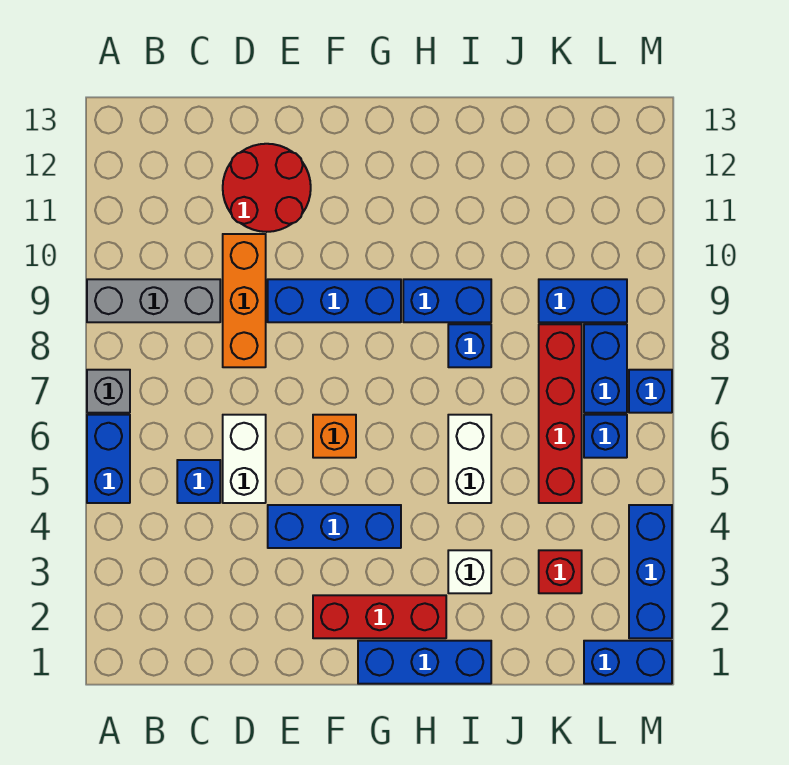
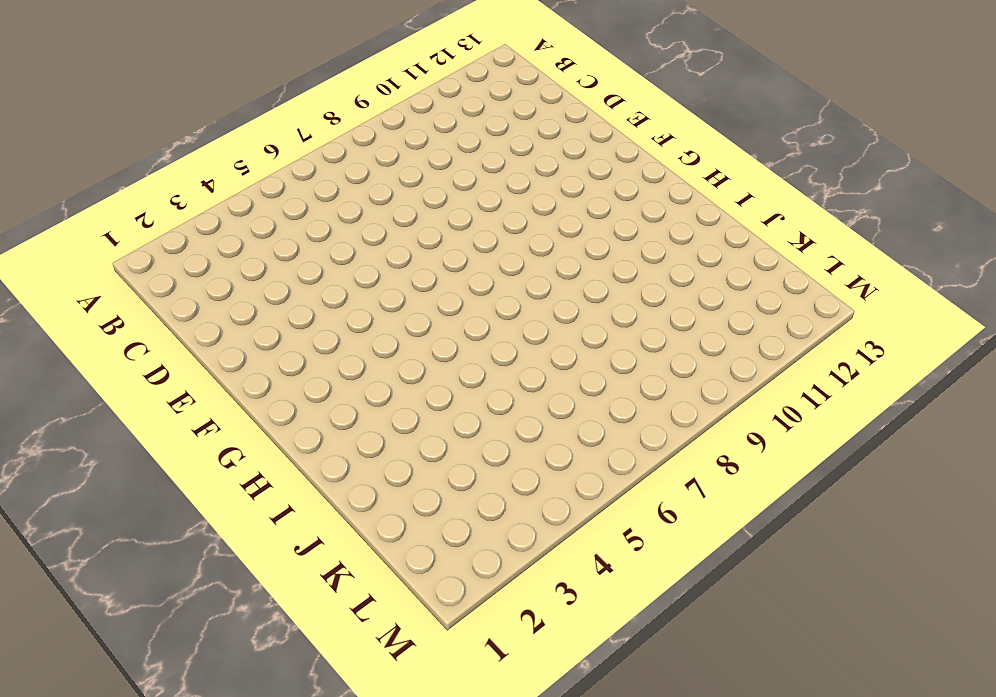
none -> blue 1x2 brick [87,415,130,503]
none -> grey 1x1 brick [87,370,130,413]
none -> grey 1x3 brick [87,279,220,322]

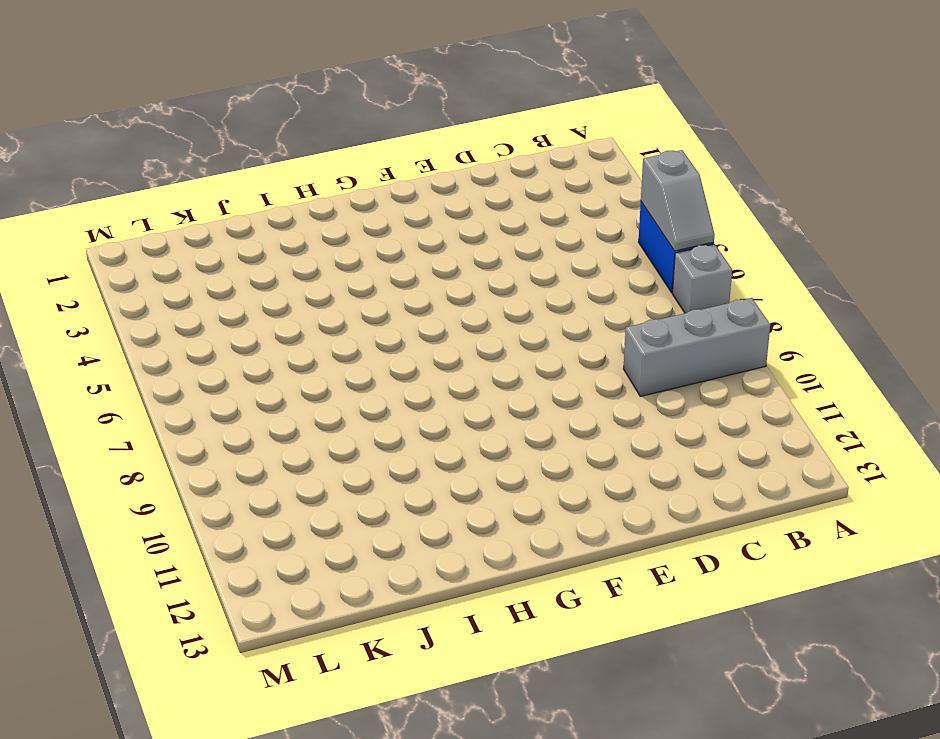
grey 1x2 slope [641,150,715,251] -> none
none -> blue 1x1 brick [177,460,220,503]
none -> white 1x2 brick [223,415,266,503]
none -> orange 1x3 brick [223,234,266,367]

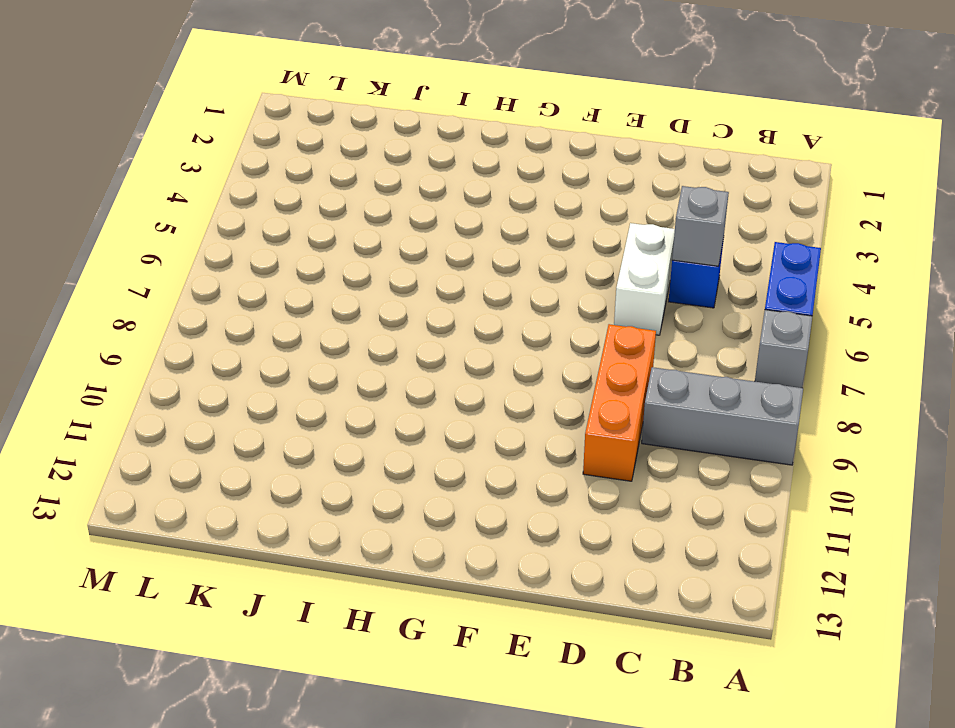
grey 1x1 brick [672,186,729,266] -> none
none -> red 2x2 round brick [223,144,311,232]
none -> blue 1x3 brick [268,505,401,548]
none -> blue 1x3 brick [268,279,401,322]

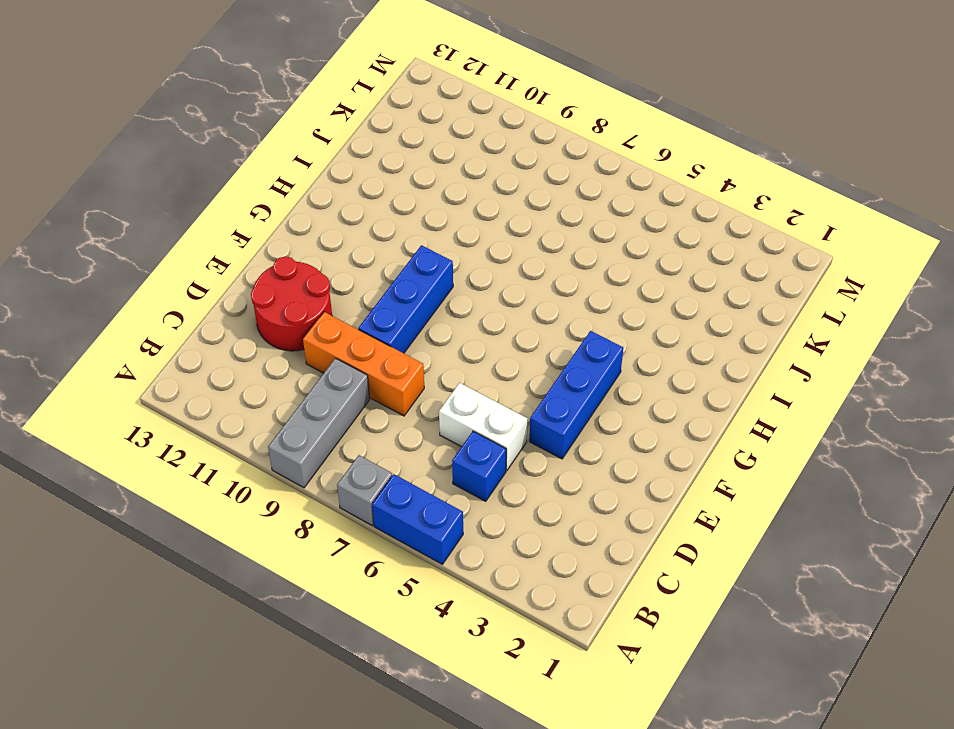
none -> red 1x3 brick [313,595,446,638]
none -> orange 1x1 brick [313,415,356,458]
none -> blue 1x3 brick [358,641,491,684]

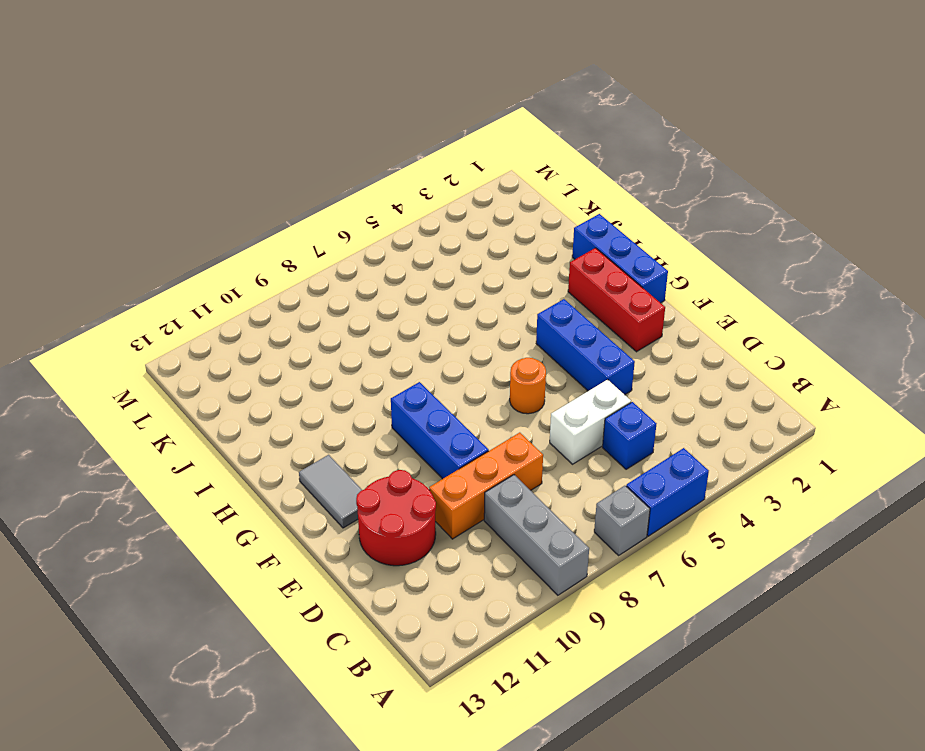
orange 1x1 round brick [510,358,546,414] -> orange 1x1 brick [313,415,356,458]
grey 1x2 tile [299,455,362,528] -> none
none -> blue 1x2 brick [403,279,491,322]
none -> white 1x1 brick [448,550,491,593]
none -> white 1x2 brick [448,415,491,503]

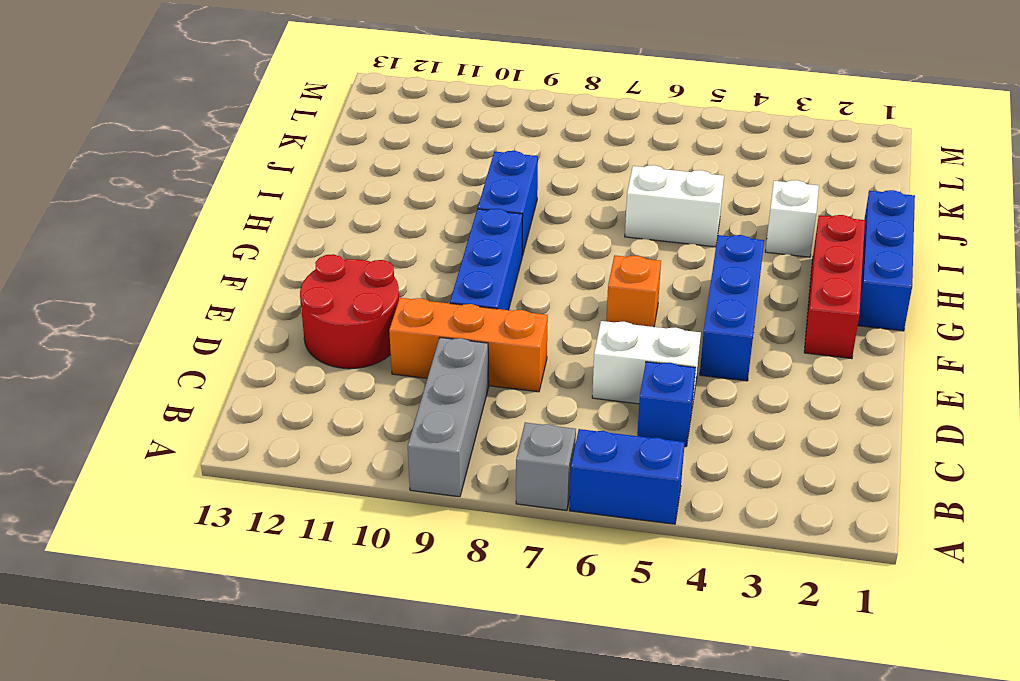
none -> blue 1x1 brick [448,324,491,367]
none -> red 1x1 brick [539,550,582,593]
none -> red 1x4 brick [539,324,582,503]

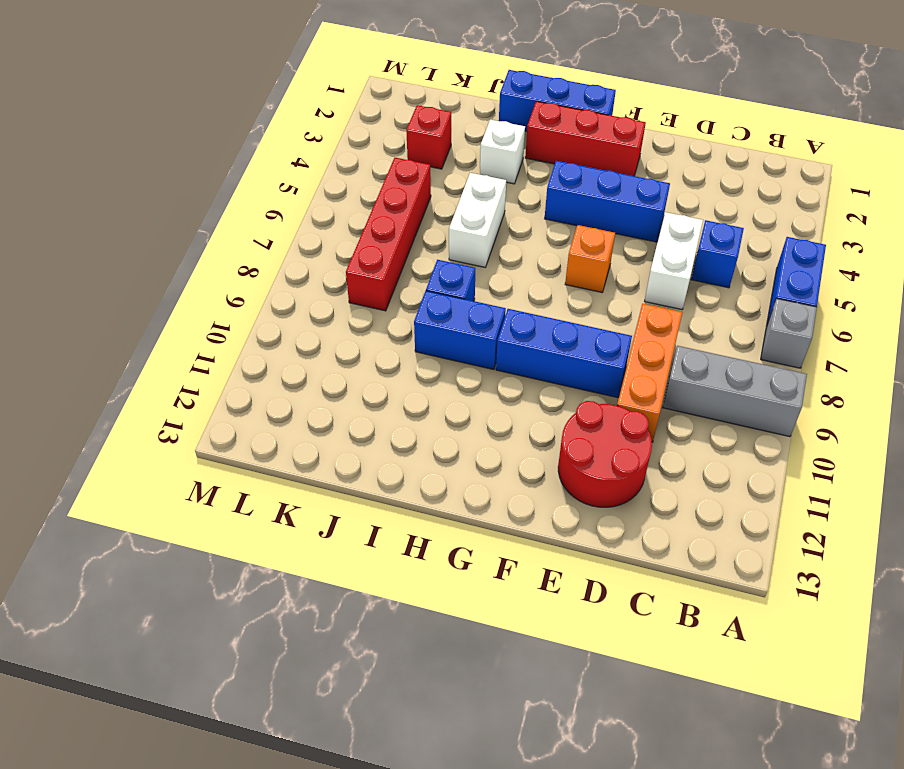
none -> blue 1x2 brick [539,279,627,322]
none -> blue 1x2 brick [584,641,672,684]
none -> blue 1x1 brick [584,415,627,458]

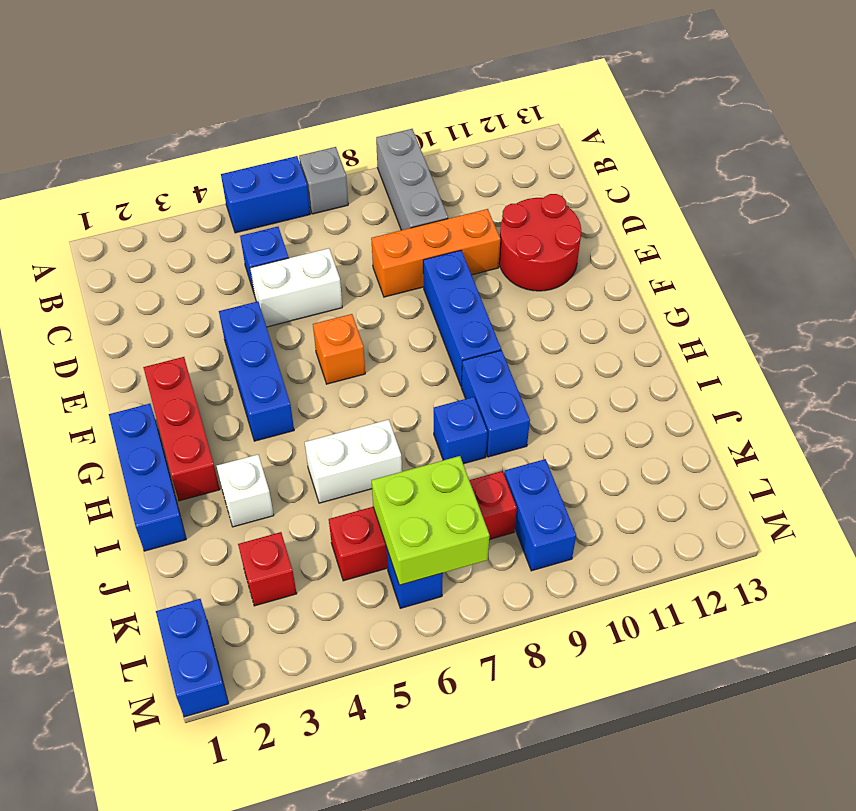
lime 2x2 brick [372,456,489,585] -> none
none -> blue 1x2 brick [584,324,627,413]
none -> blue 1x3 brick [629,505,672,638]
none -> blue 1x1 brick [629,370,672,413]

